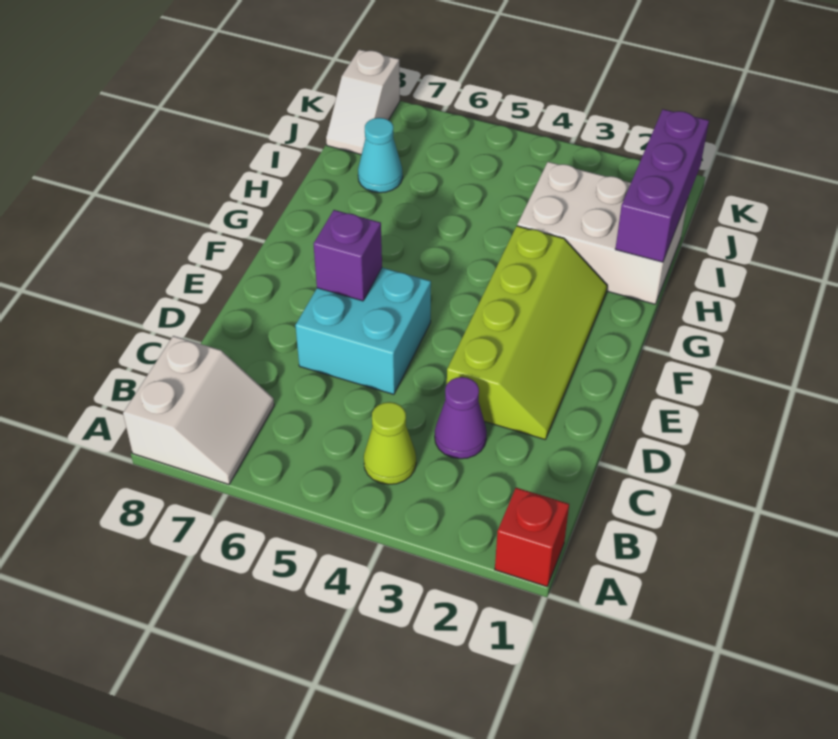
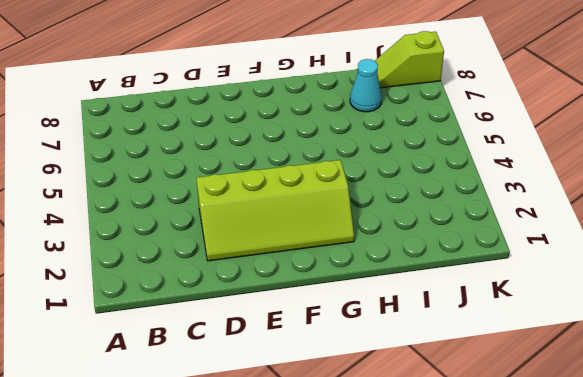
lime 1x2 slope [375,31,444,88] -> white 1x2 slope [326,49,400,155]
none -> red 1x1 brick [495,488,569,587]
none -> white 2x2 slope [123,336,274,484]

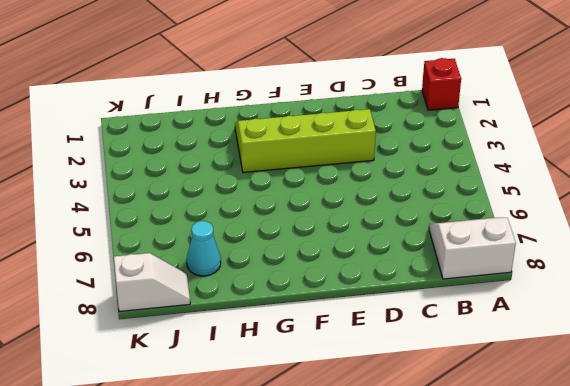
none -> lime 1x1 cone [364,402,416,485]
none -> purple 1x1 cone [435,377,487,459]

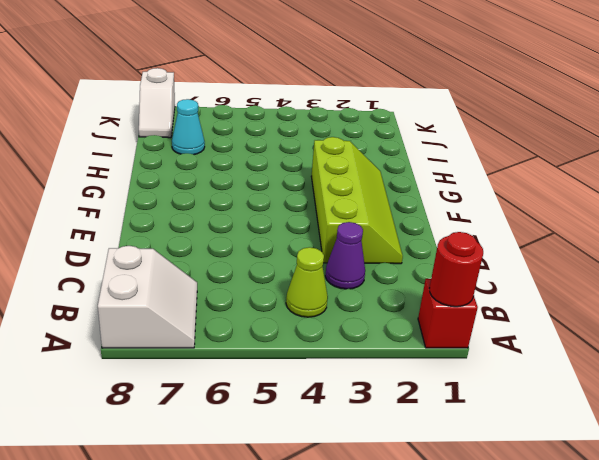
red 1x1 round brick [430,232,483,307] -> none
none -> cyan 2x2 brick [295,268,431,394]
none -> white 2x3 brick [517,162,688,304]

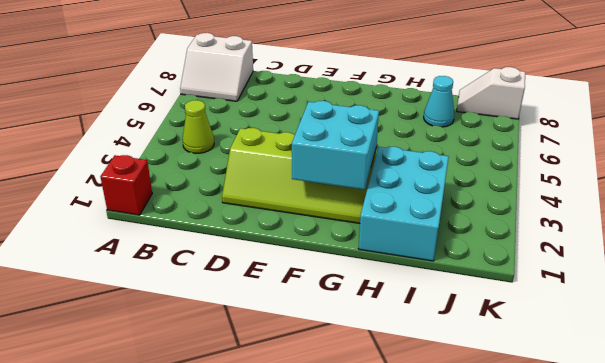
cyan 2x2 brick [292,101,379,190] -> cyan 2x2 brick moved to [295,268,431,394]
cyan 2x3 brick [358,147,449,261] -> white 2x3 brick [517,162,688,304]
none -> purple 1x1 cone [435,377,487,459]
none -> purple 1x1 brick [314,210,382,301]

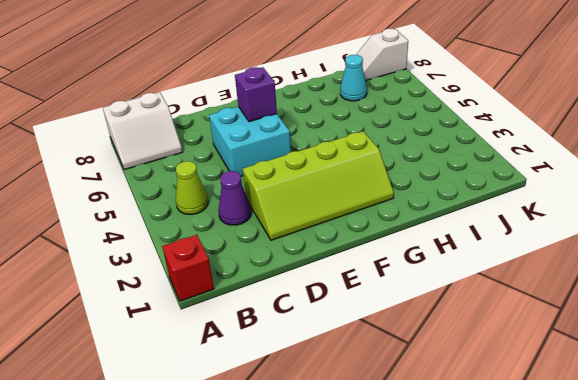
none -> white 2x3 brick [517,162,688,304]
none -> purple 1x3 brick [615,109,709,262]

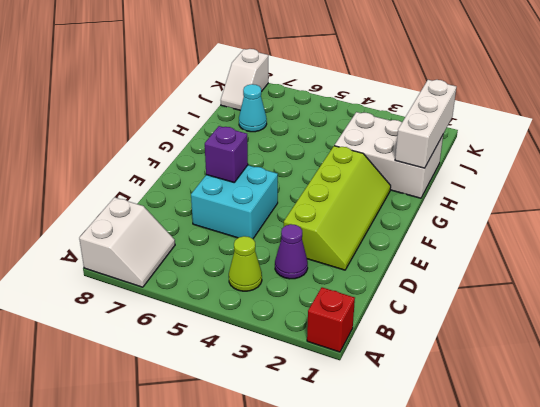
white 1x3 brick [395,80,456,168] -> purple 1x3 brick [615,109,709,262]

